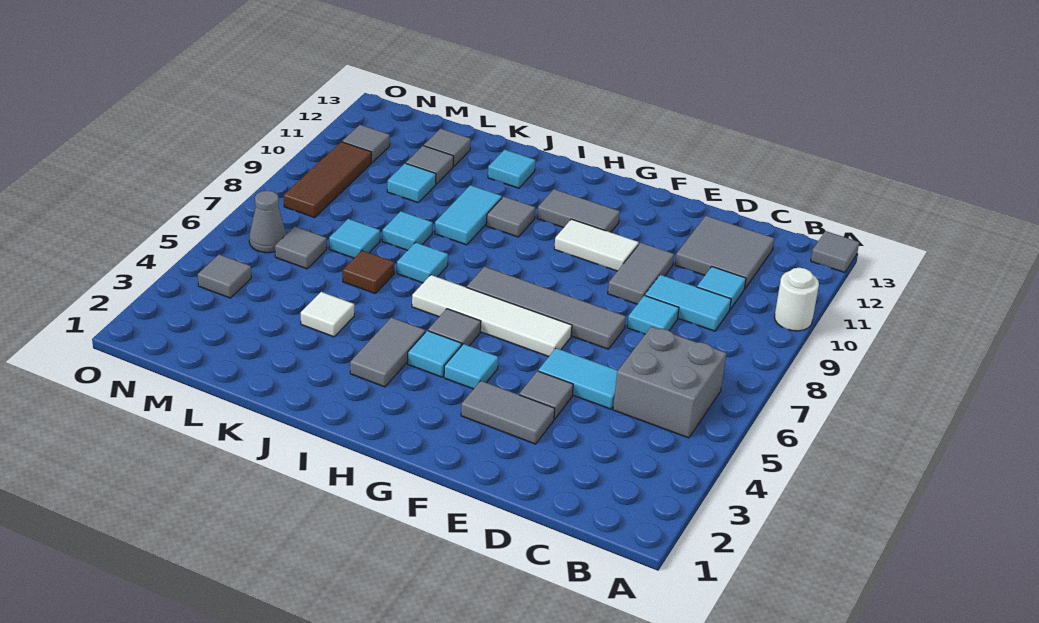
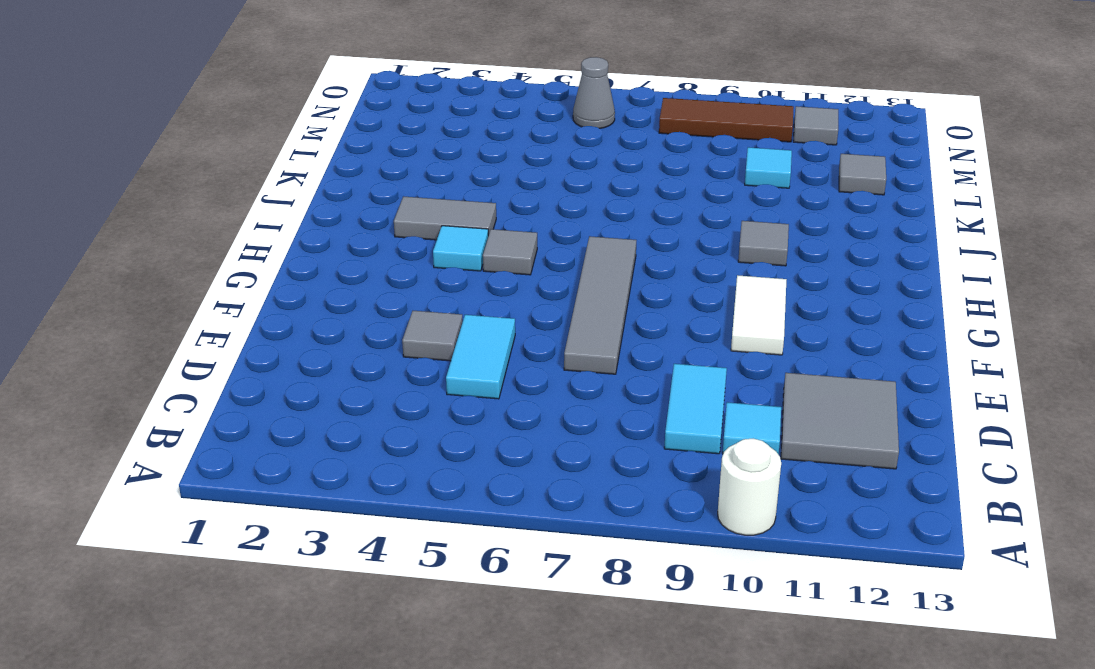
none -> grey 1x1 tile [811,231,859,273]
none -> grey 2x2 brick [613,326,726,438]
none -> cyan 1x1 tile [627,295,679,334]
none -> grey 1x2 tile [461,381,555,444]

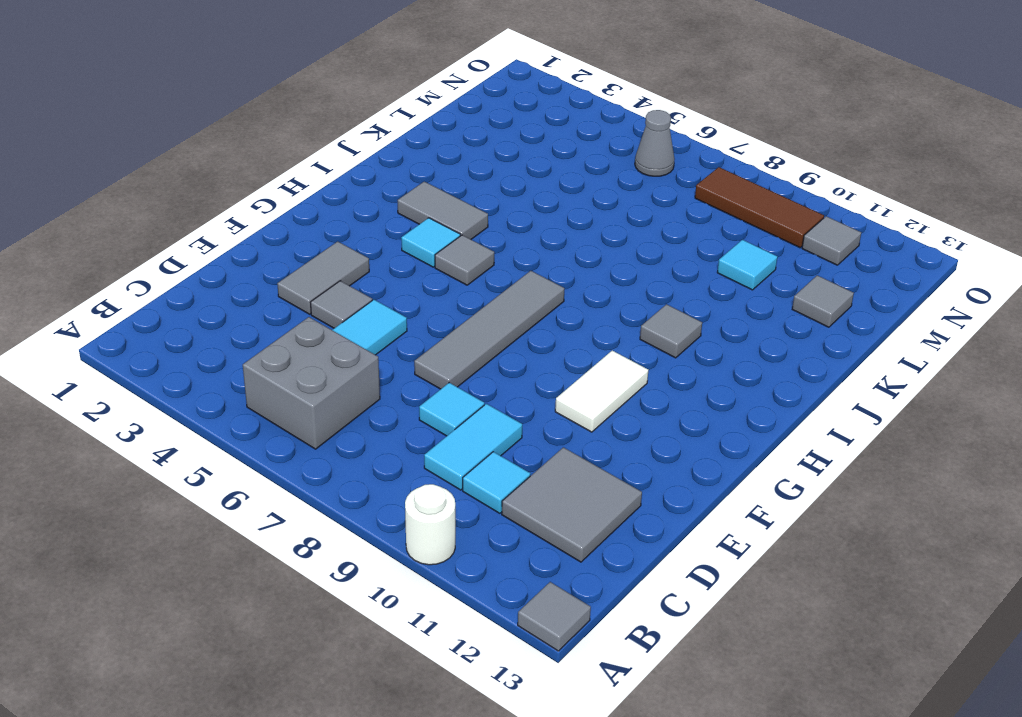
none -> grey 1x2 tile [608,243,674,304]
none -> white 1x4 tile [412,275,572,357]
none -> cyan 1x1 tile [444,344,498,389]
none -> grey 1x2 tile [537,189,620,232]

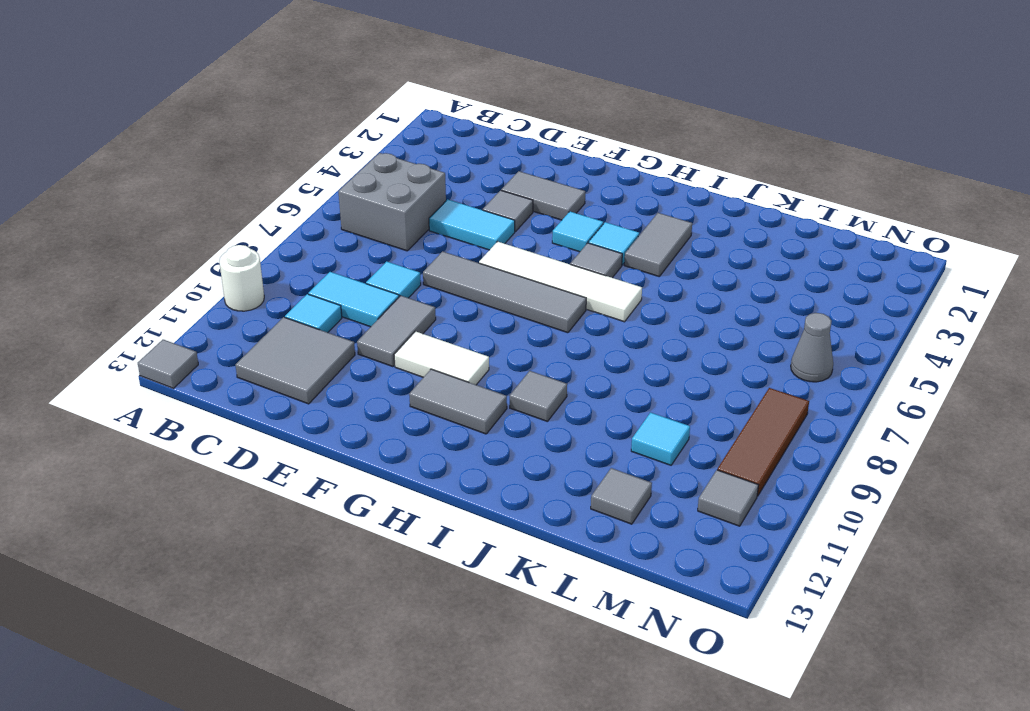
none -> cyan 1x1 tile [397,242,448,283]
none -> cyan 1x2 tile [435,185,502,245]
none -> cyan 1x1 tile [488,150,535,188]
none -> white 1x1 tile [301,292,354,337]

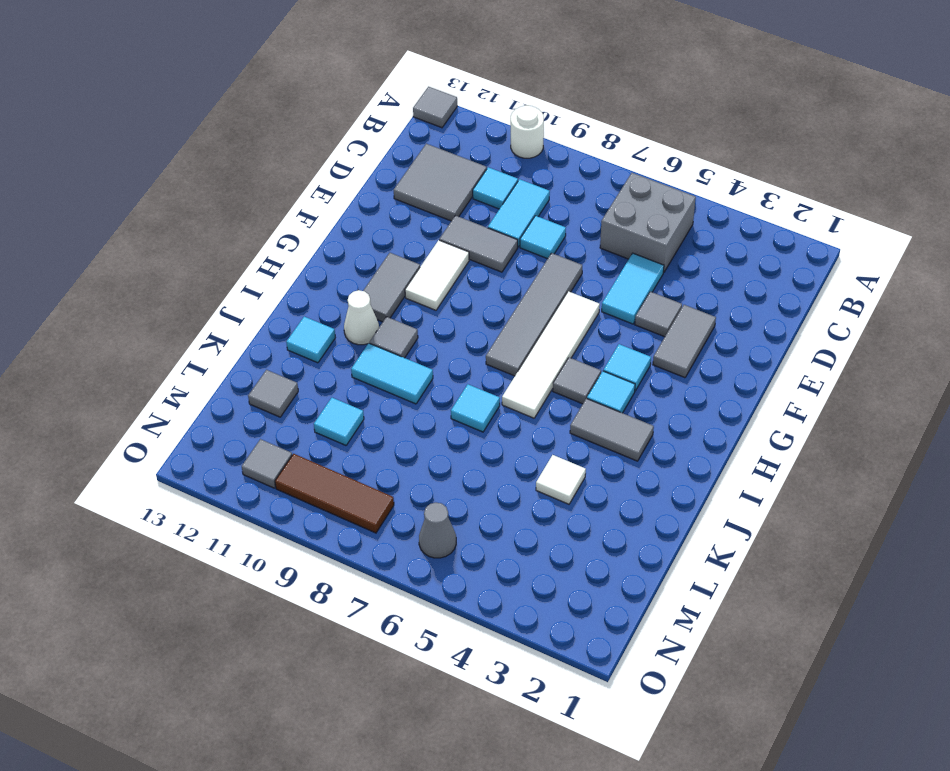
white 1x1 cone [344,290,379,345] -> none
none -> brown 1x1 tile [343,250,395,294]
none -> cyan 1x1 tile [382,211,433,250]
none -> cyan 1x1 tile [329,219,380,258]
none -> grey 1x1 tile [406,146,454,184]

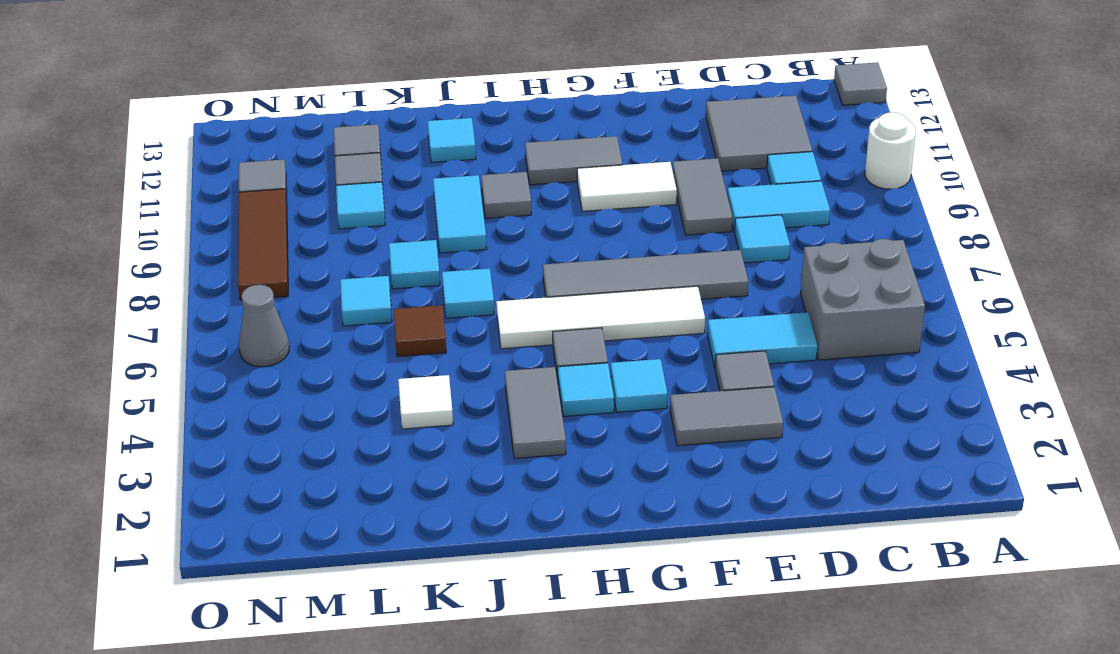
none -> grey 1x1 tile [275,227,327,269]
none -> grey 1x1 tile [198,254,251,298]

